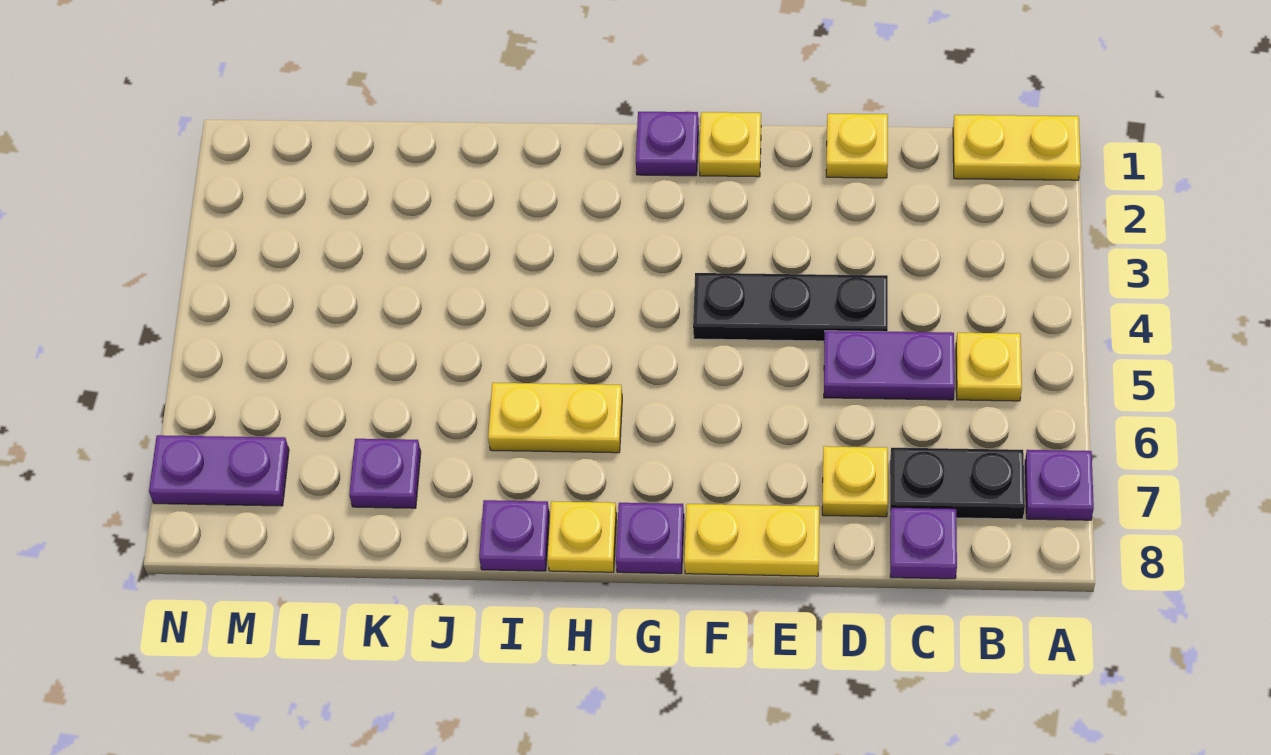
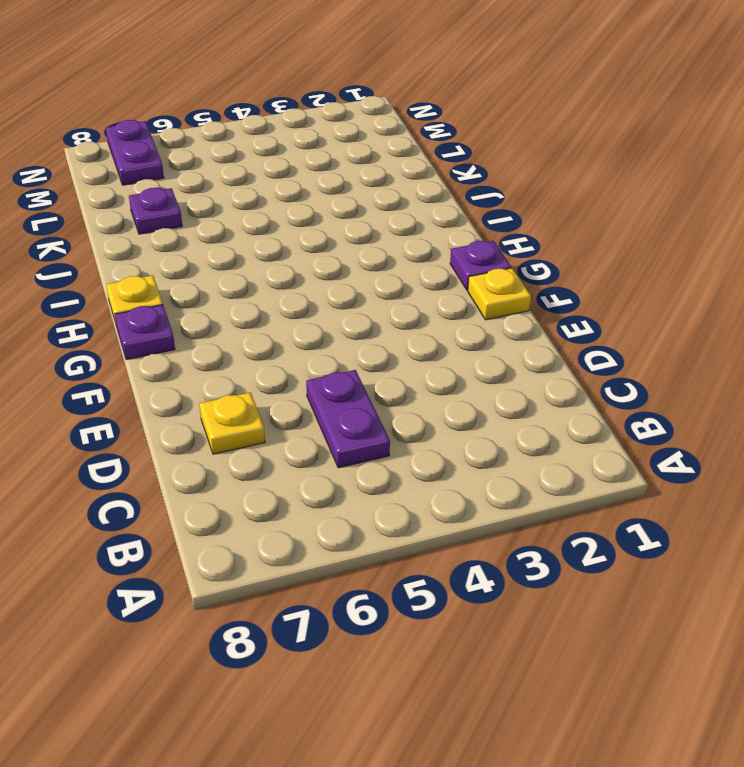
none -> yellow 1x2 plate [953,115,1081,180]
none -> purple 1x1 plate [1025,450,1094,520]
none -> yellow 1x1 plate [956,333,1022,401]

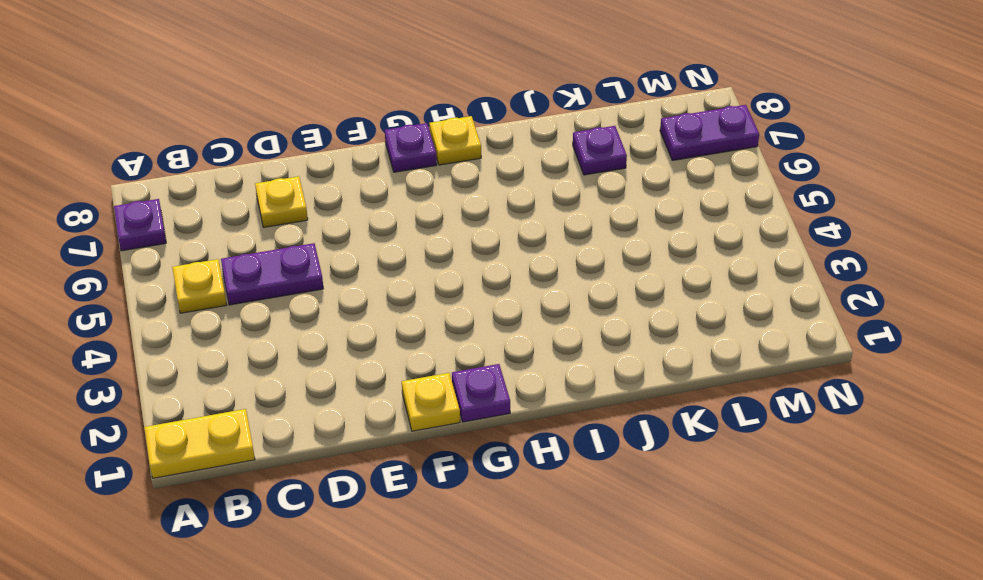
none -> black 1x2 plate [890,448,1025,519]
none -> purple 1x1 plate [890,507,957,579]
none -> yellow 1x1 plate [826,114,888,178]

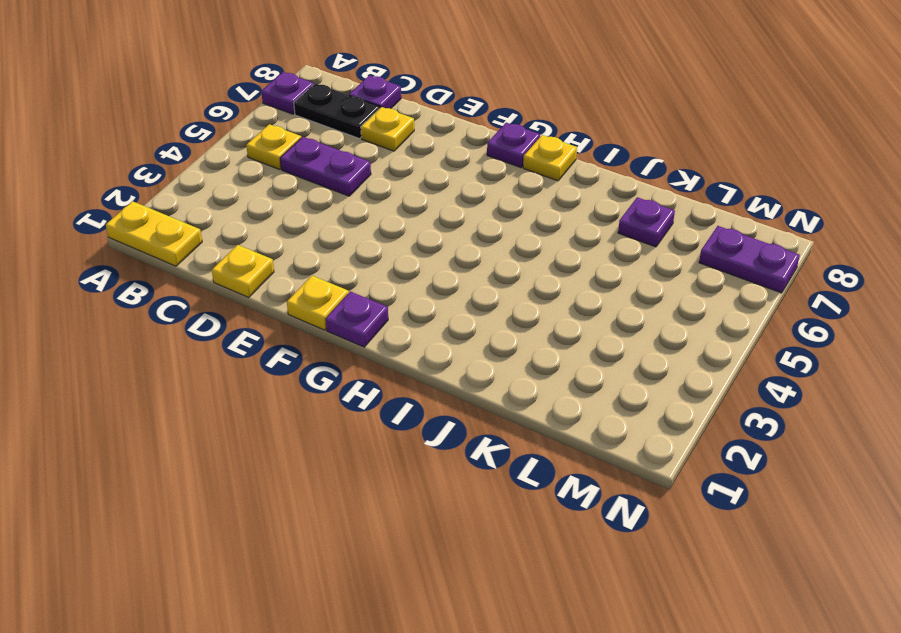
none -> black 1x3 plate [693,273,888,341]
none -> yellow 1x2 plate [684,504,819,576]
none -> yellow 1x2 plate [488,383,622,453]

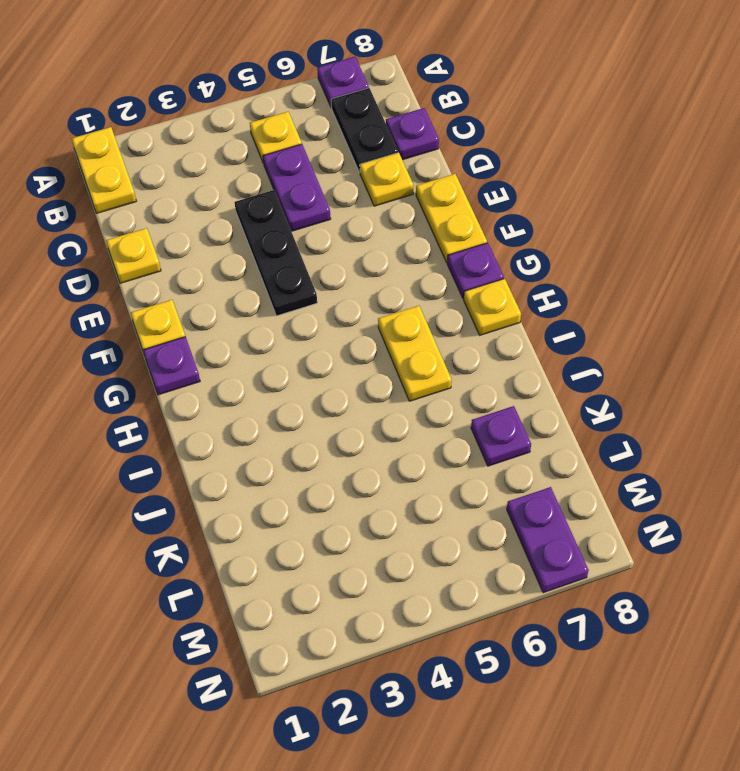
none -> purple 1x1 plate [479,500,549,571]

